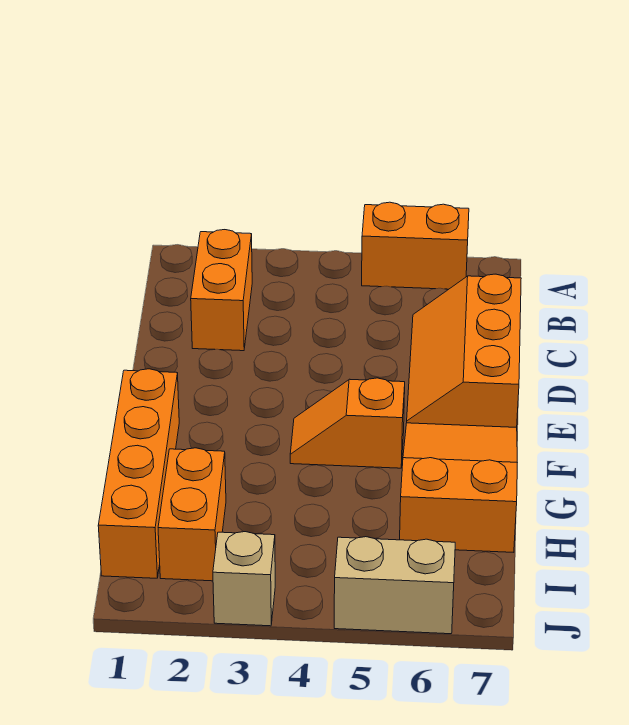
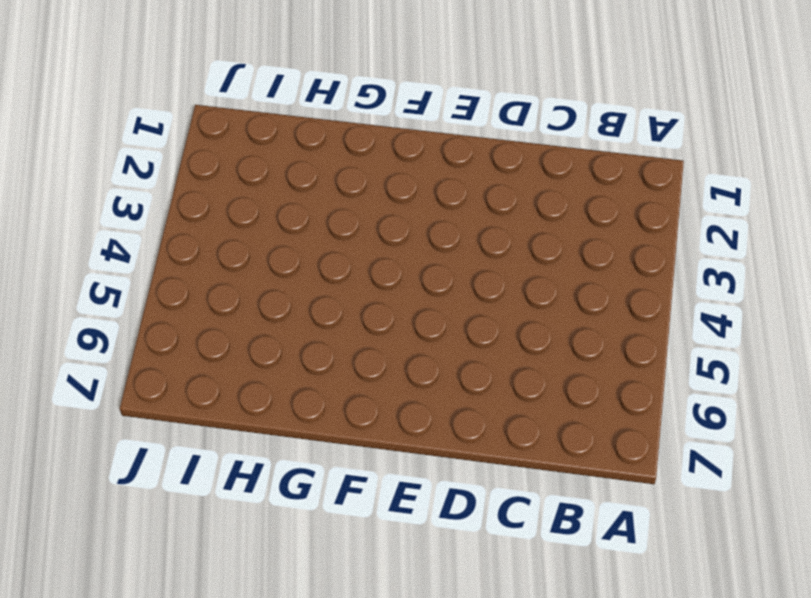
none -> orange 1x2 brick [362,202,469,289]
none -> orange 1x2 brick [191,230,252,351]

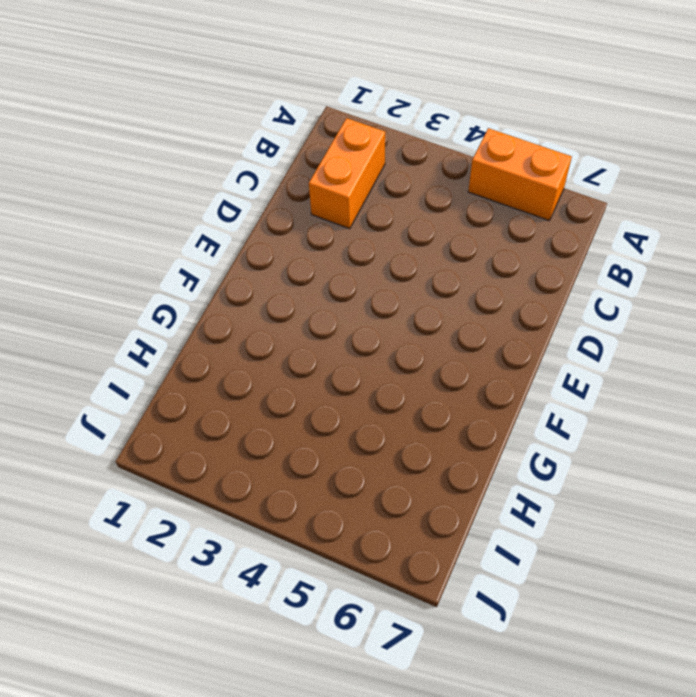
none -> orange 2x3 slope [407,274,521,427]
none -> orange 1x4 brick [98,369,179,578]

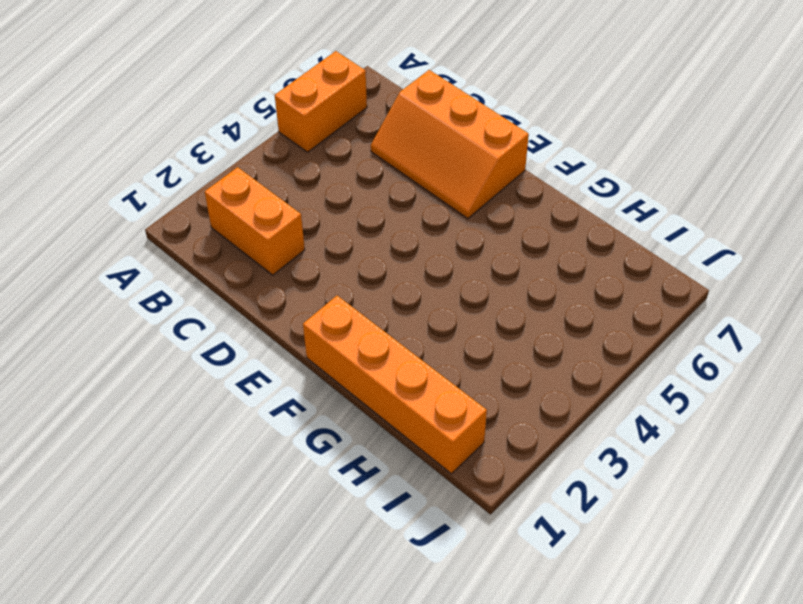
none -> orange 1x2 slope [290,378,405,468]
none -> orange 2x3 slope [400,423,517,552]

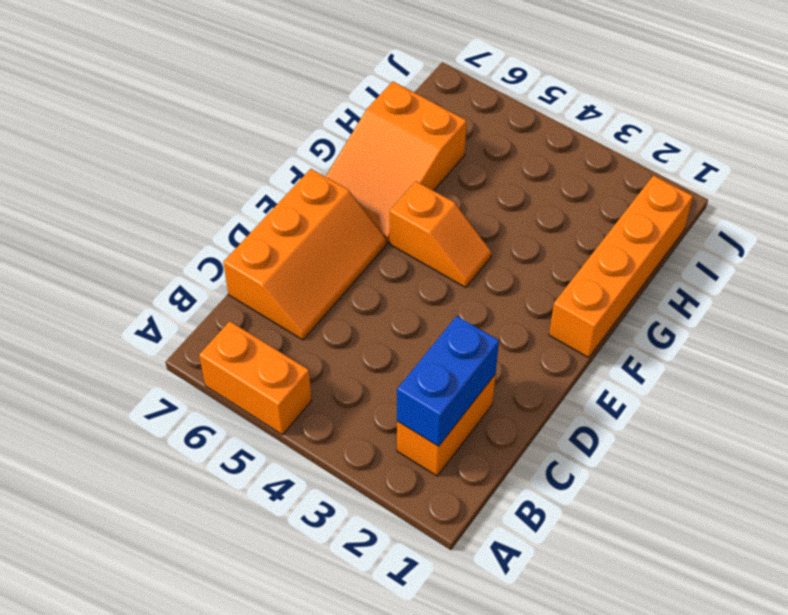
blue 1x2 brick [397,316,499,446] -> none
none -> orange 1x2 brick [158,448,226,581]
none -> tan 1x1 brick [213,532,275,626]

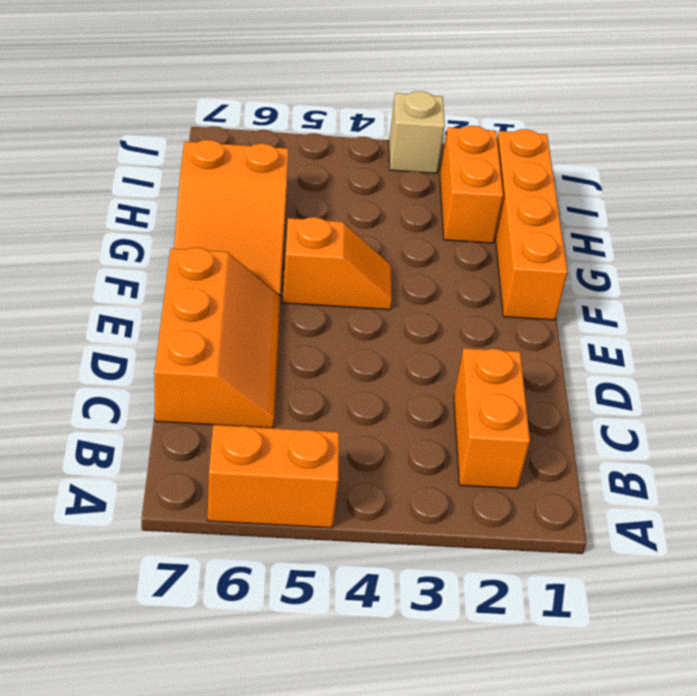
none -> tan 1x2 brick [334,537,455,634]

